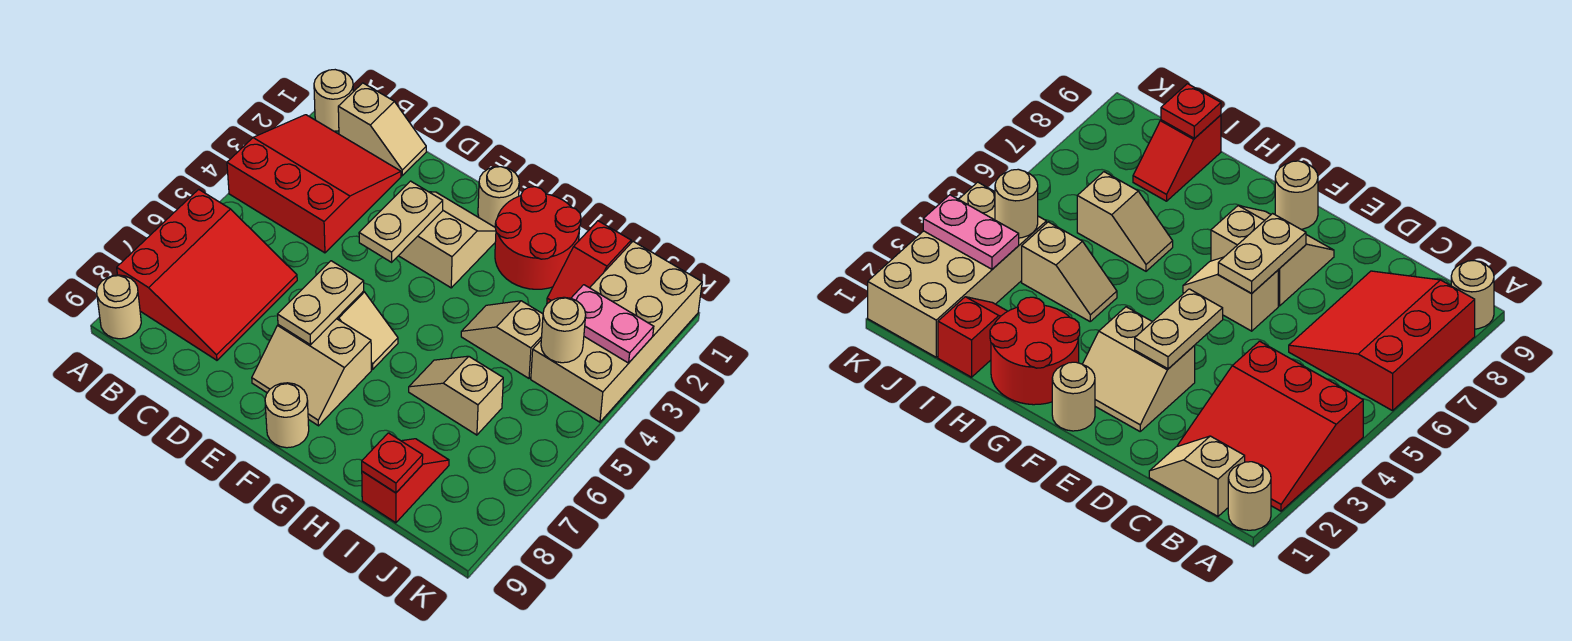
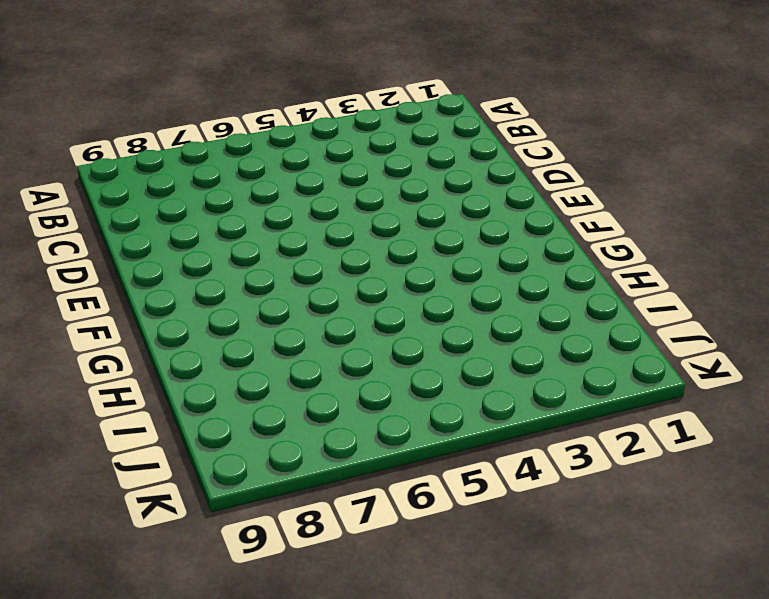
none -> tan 1x1 round brick [314,70,353,131]
none -> red 3x3 slope [227,115,401,253]
none -> red 3x3 slope [117,189,297,360]

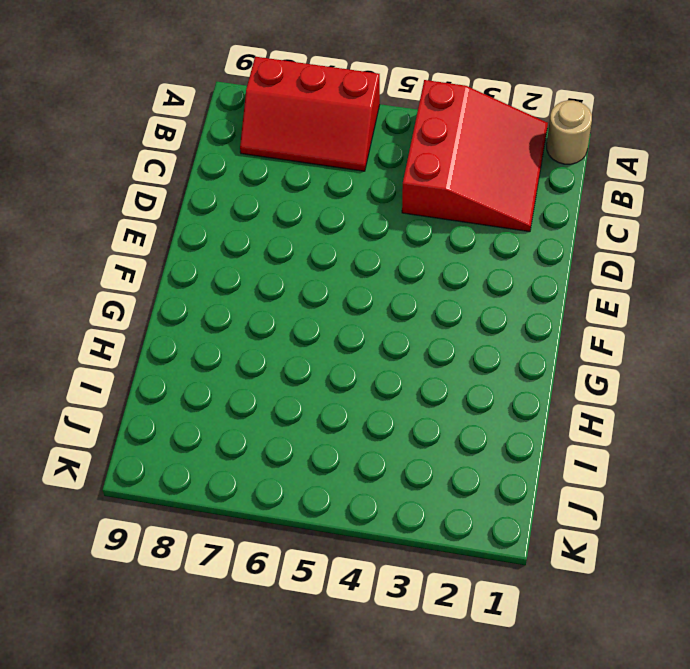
red 2x3 slope [240,57,380,171] -> red 3x3 slope [117,189,297,360]
none -> tan 1x1 round brick [97,275,141,339]
none -> tan 1x2 slope [338,83,426,176]
none -> tan 2x2 slope [399,192,496,288]

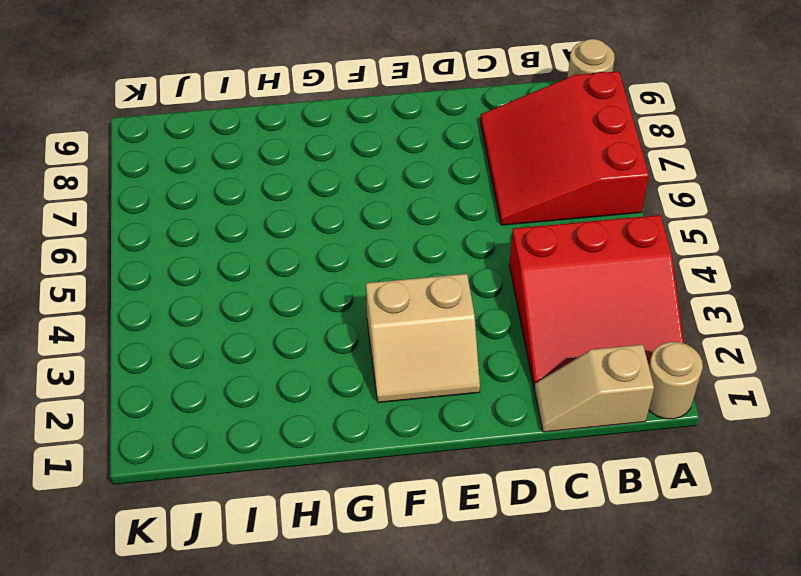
none -> tan 1x2 slope [337,291,398,369]
none -> tan 2x2 slope [252,319,371,426]
none -> tan 1x1 round brick [478,167,519,227]

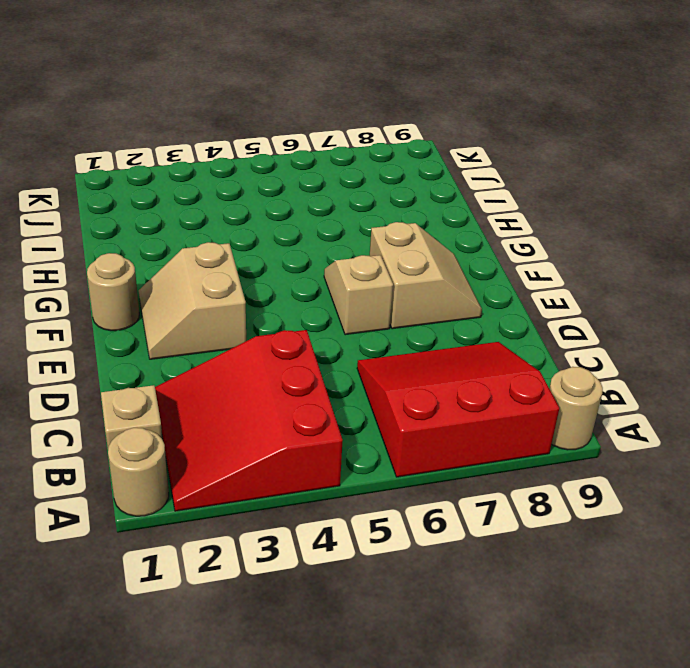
none -> tan 1x1 round brick [265,383,309,448]
none -> red 2x2 round brick [495,187,581,289]
none -> tan 1x2 slope [461,301,543,378]

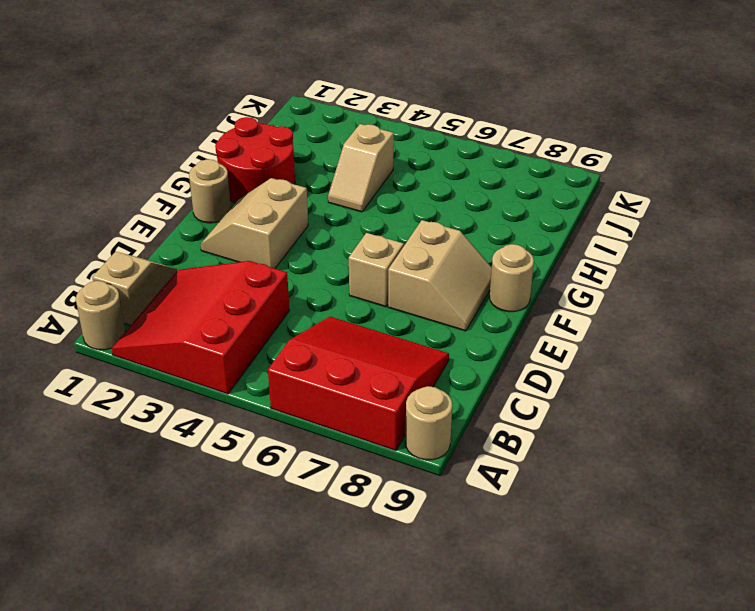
none -> tan 1x2 slope [409,356,503,435]
none -> red 1x2 slope [547,221,631,304]
none -> red 1x2 slope [362,439,449,523]

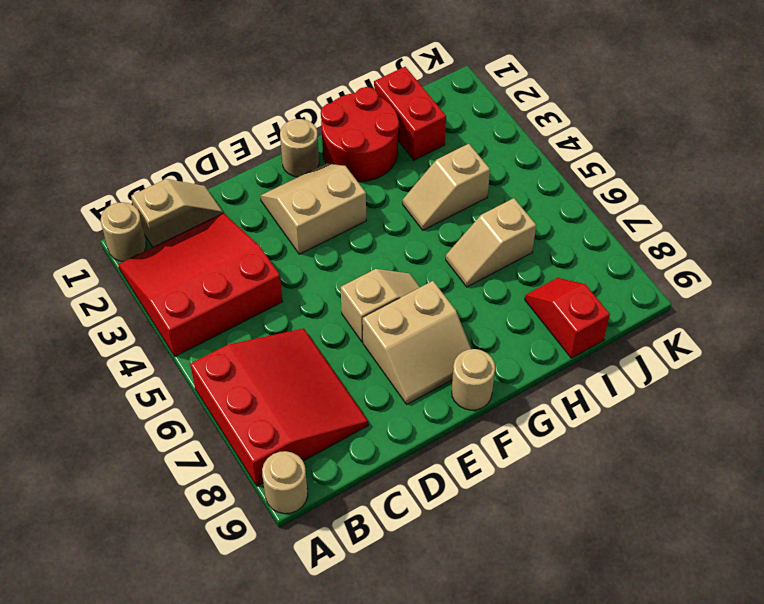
red 1x2 brick [374,67,446,160] -> red 1x2 slope [547,221,631,304]
none -> tan 2x4 brick [531,241,702,422]
none -> tan 1x2 plate [359,181,443,262]
none -> tan 1x2 plate [278,261,364,345]

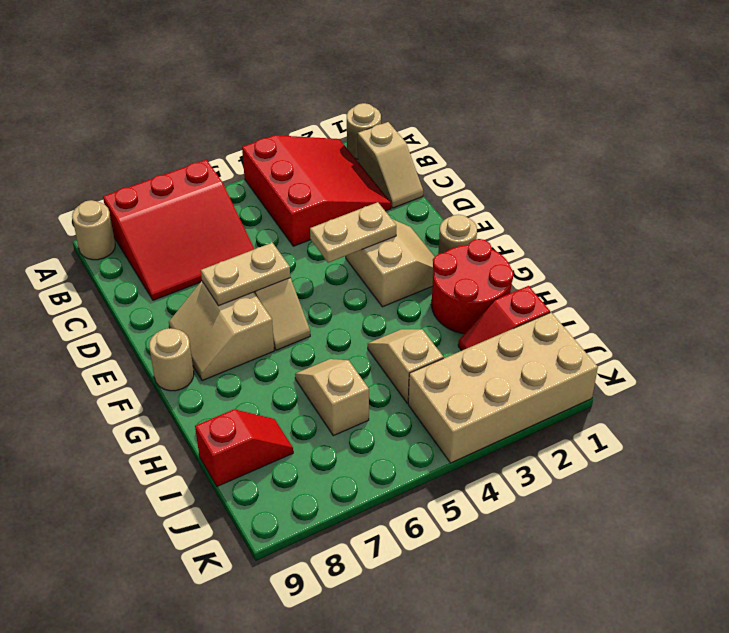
none -> red 1x1 plate [362,433,423,493]
none -> pink 1x2 plate [571,285,654,363]
none -> tan 1x1 round brick [541,297,586,363]

